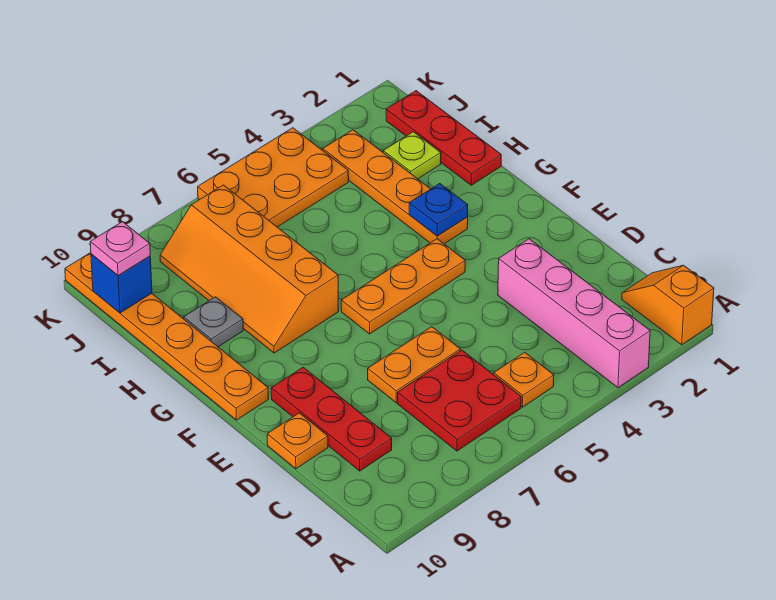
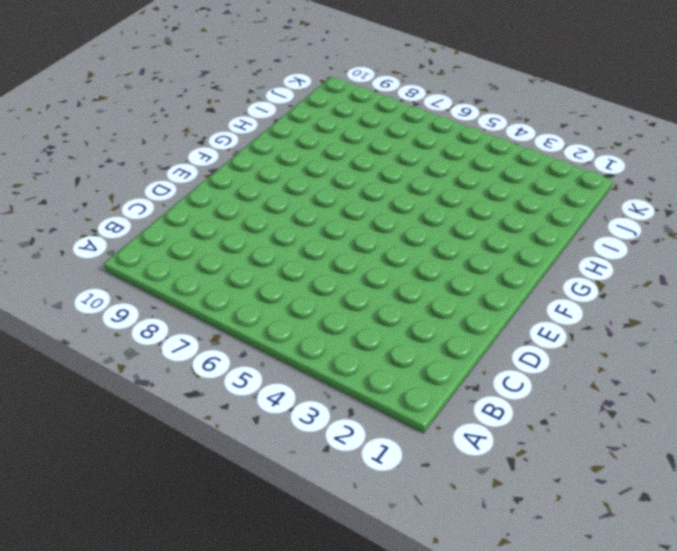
none -> orange 1x2 slope [622,265,714,345]
none -> pink 1x4 brick [498,239,650,388]
none -> orange 1x1 plate [494,352,554,407]

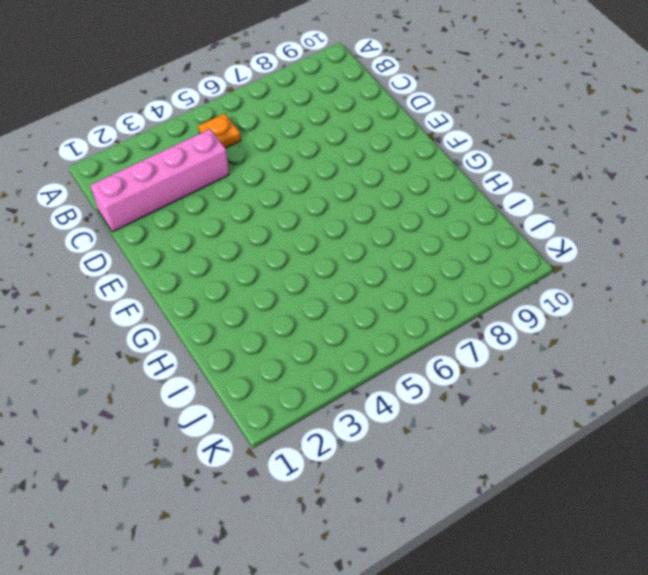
pink 1x4 brick [90,129,229,232] -> pink 1x4 brick turned to [498,239,650,388]
none -> orange 1x2 slope [622,265,714,345]
none -> red 2x2 plate [398,350,521,451]
none -> red 1x3 plate [271,367,392,471]

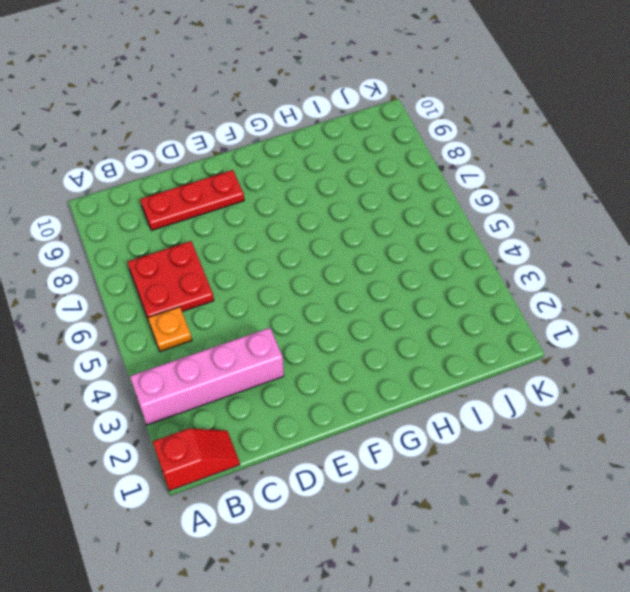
red 1x2 slope [153,428,240,491] -> orange 1x2 slope [622,265,714,345]
none -> orange 1x2 plate [368,327,460,403]
none -> orange 1x1 plate [267,413,328,469]
none -> orange 1x3 plate [341,239,465,334]

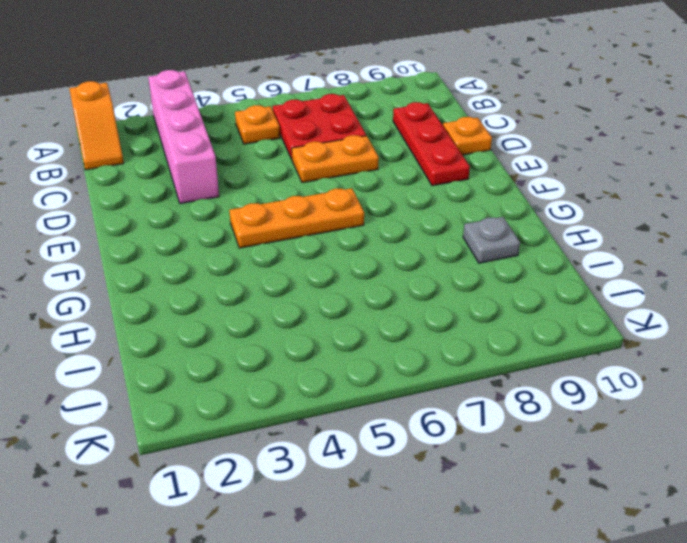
none -> orange 1x6 plate [65,253,269,420]
none -> orange 1x4 plate [323,130,468,244]
none -> orange 2x4 slope [160,185,339,353]

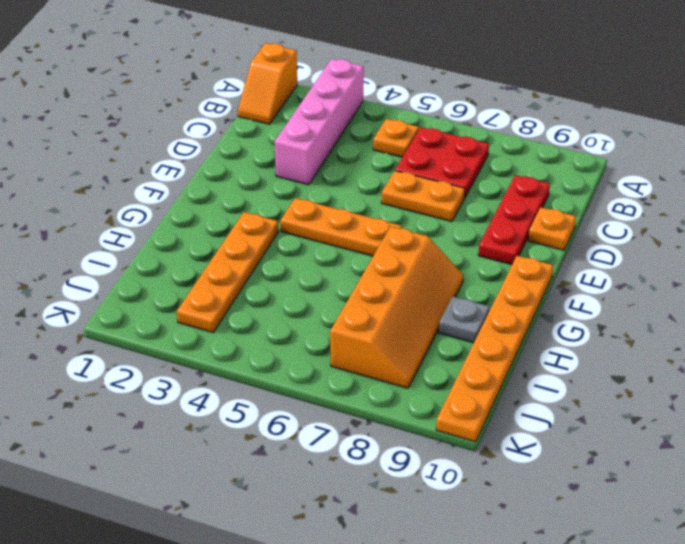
none -> red 1x3 plate [386,91,501,185]
none -> lime 1x1 plate [383,132,441,179]
none -> orange 2x3 plate [198,128,349,227]

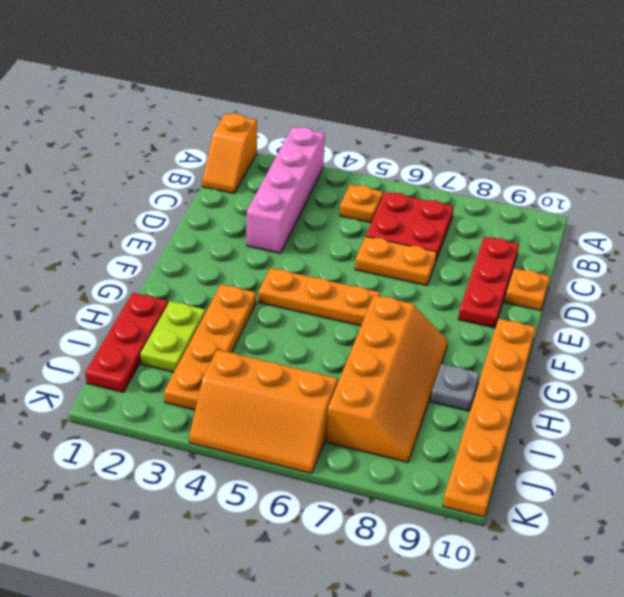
lime 1x2 plate [140,301,205,372] -> lime 1x1 plate [383,132,441,179]
orange 2x3 slope [189,350,338,473] -> orange 2x3 plate [198,128,349,227]
none -> blue 1x1 plate [409,184,468,236]
none -> blue 1x1 brick [91,254,152,313]
none -> pink 1x1 plate [90,222,150,275]

